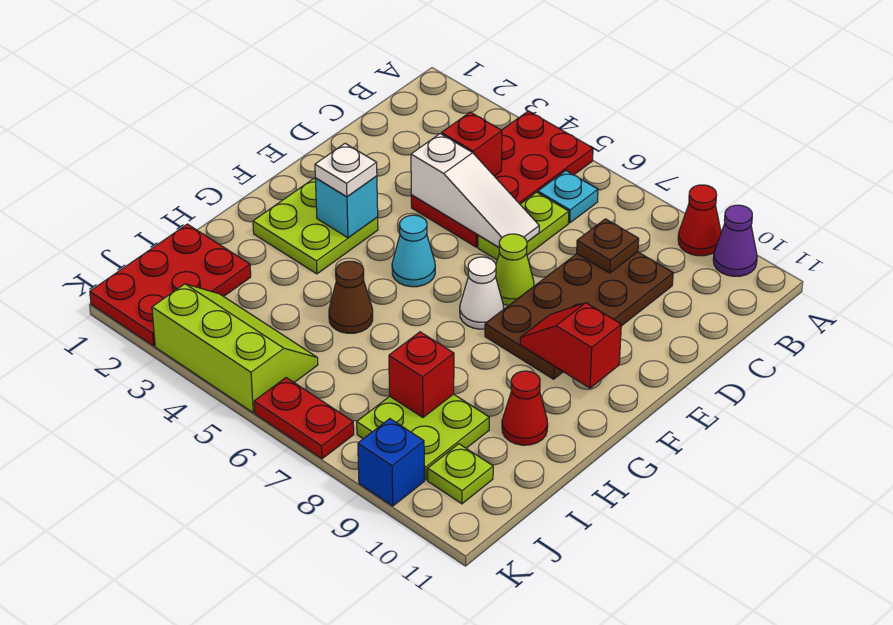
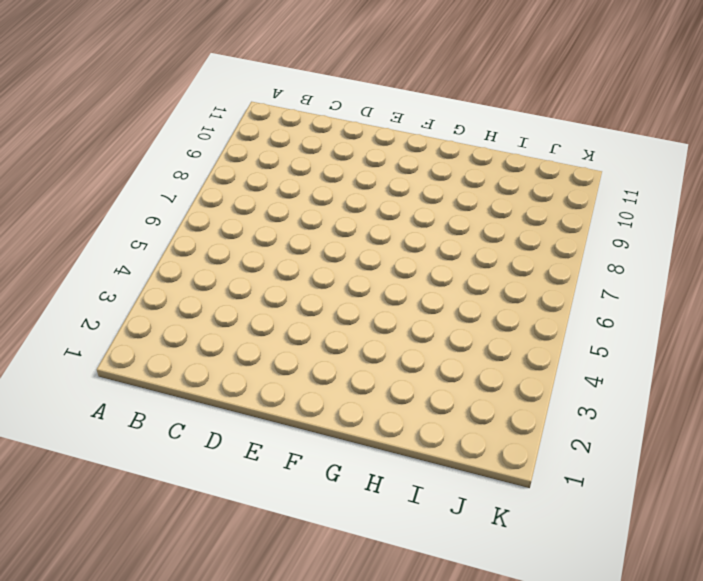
none -> red 2x4 plate [411,111,593,247]
none -> red 1x1 cone [678,185,721,256]
none -> purple 1x1 cone [713,205,757,276]

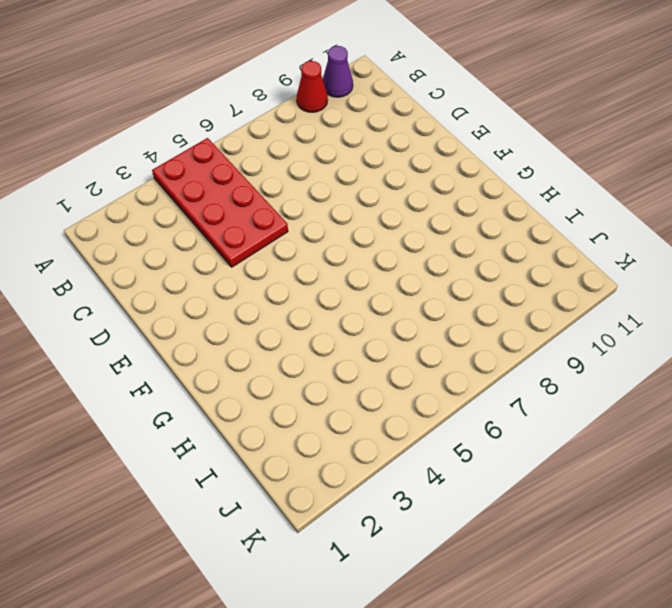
none -> cyan 1x1 plate [538,171,598,223]
none -> lime 1x2 plate [478,192,569,260]
none -> brown 2x4 plate [485,252,673,379]

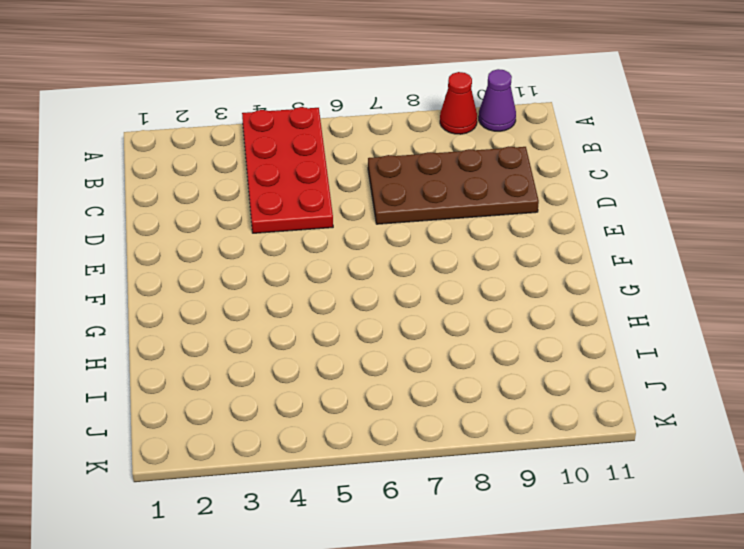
brown 2x4 plate [368,146,539,224] -> brown 2x4 plate turned to [485,252,673,379]
none -> cyan 1x1 plate [538,171,598,223]
none -> lime 1x2 plate [478,192,569,260]
none -> lime 1x1 cone [496,234,534,306]

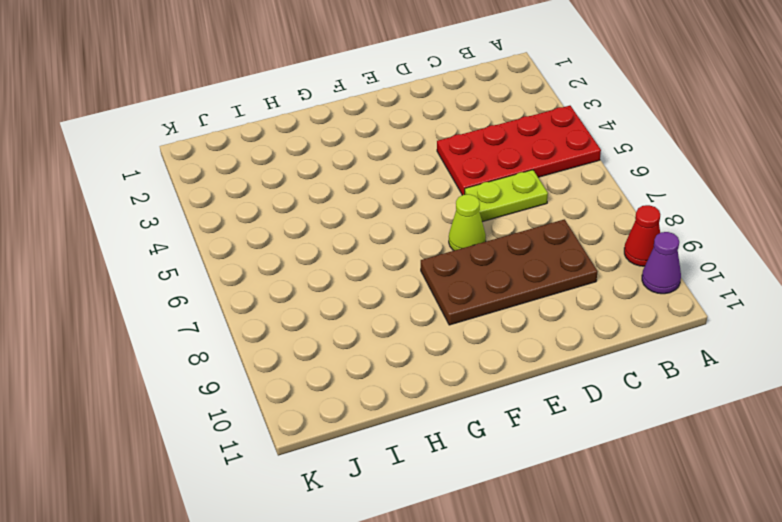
none -> cyan 1x1 plate [538,171,598,223]
none -> lime 2x2 plate [253,178,378,274]
none -> cyan 1x1 cone [392,215,435,287]

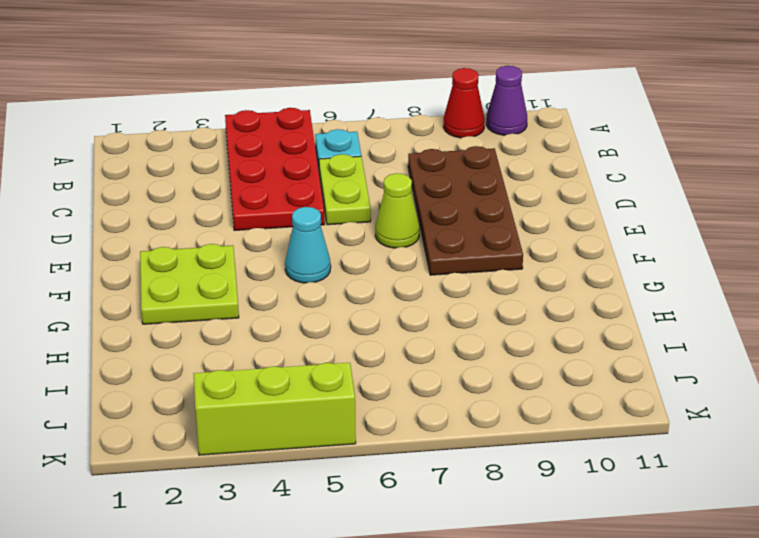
none -> white 1x1 cone [460,257,504,329]
none -> brown 1x1 cone [329,261,373,333]
none -> red 1x1 cone [502,371,548,445]

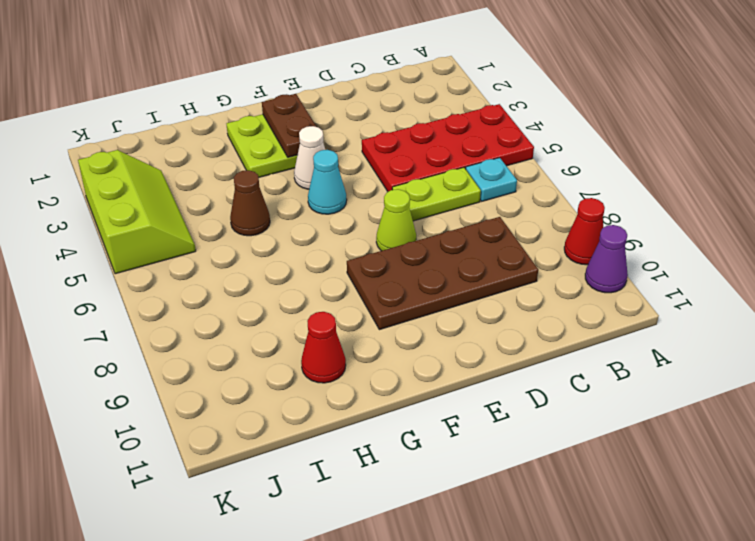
brown 1x2 plate [262,94,316,157] -> cyan 1x1 brick [315,176,378,238]
white 1x1 cone [294,126,325,189] -> white 1x1 cone moved to [460,257,504,329]
none -> red 2x3 plate [90,224,251,346]
none -> lime 2x2 plate [357,394,489,480]
none -> lime 1x1 plate [428,444,493,504]

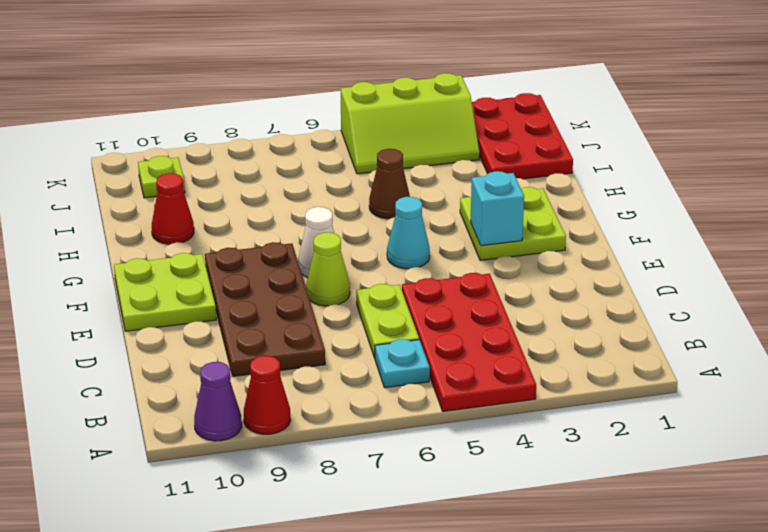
lime 2x2 plate [114,253,216,331] -> lime 2x2 plate moved to [357,394,489,480]
none -> red 1x2 plate [254,378,354,459]
none -> blue 1x1 brick [358,419,424,506]
none -> red 1x1 brick [442,112,502,176]

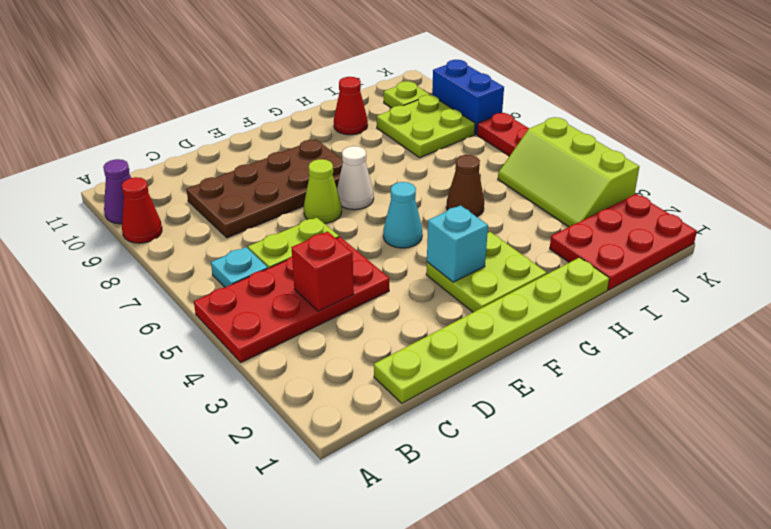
lime 1x6 plate [374,257,609,403] -> none
blue 1x2 brick [432,60,504,134] -> blue 1x1 brick [358,419,424,506]
none -> brown 1x1 plate [577,219,639,273]
none -> white 1x3 slope [411,134,539,247]
none -> red 1x2 slope [520,303,621,388]

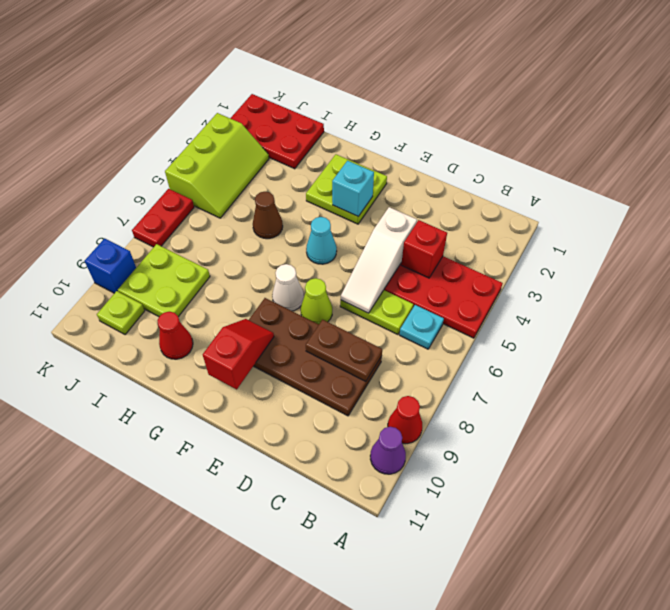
brown 1x2 plate [306,320,382,381] -> brown 1x1 plate [577,219,639,273]
none -> red 1x1 brick [389,332,454,417]
none -> white 1x1 plate [315,143,377,197]

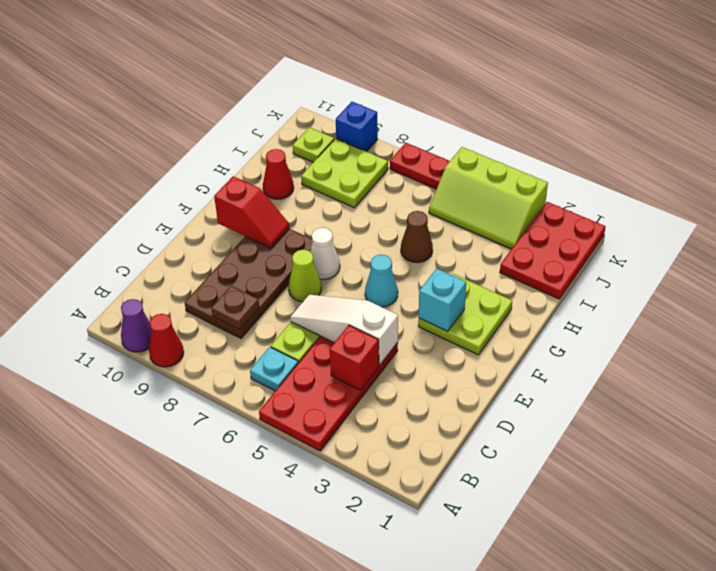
none -> red 1x1 brick [389,332,454,417]
none -> white 1x1 plate [315,143,377,197]

